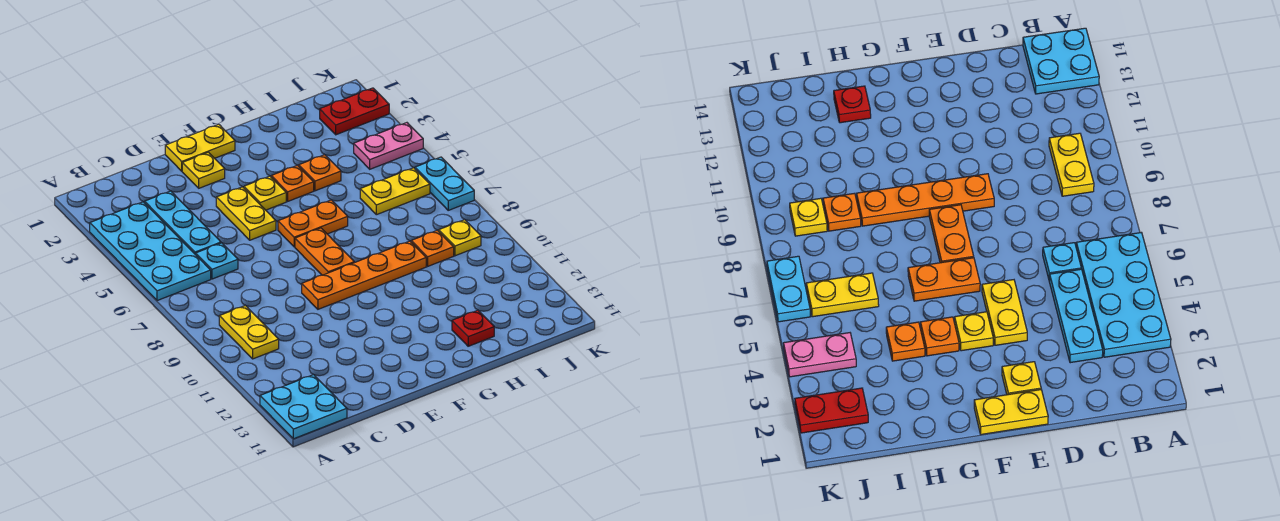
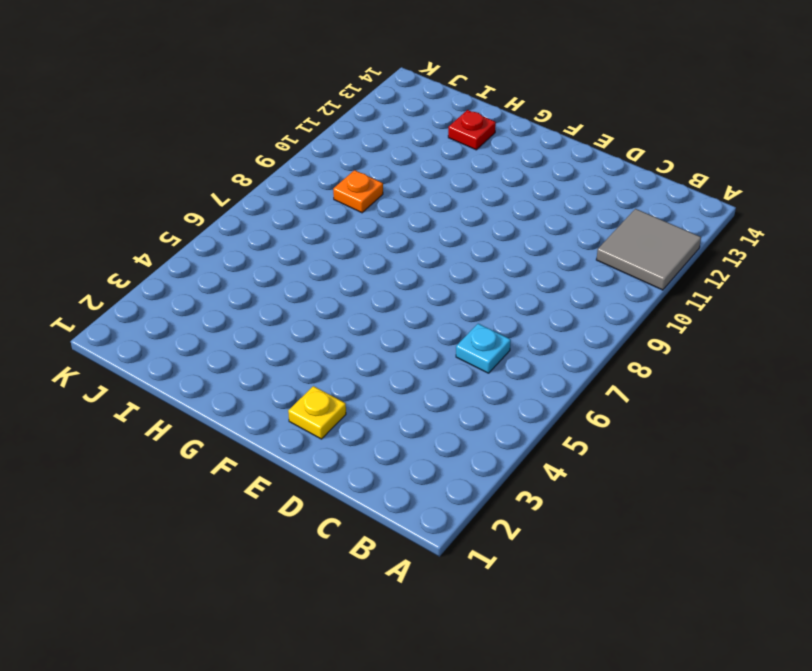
grey 2x2 tile [596,209,701,290] -> none
none -> cyan 2x4 plate [90,202,211,301]
none -> cyan 2x2 plate [260,375,347,439]
none -> yellow 1x2 plate [219,305,279,359]

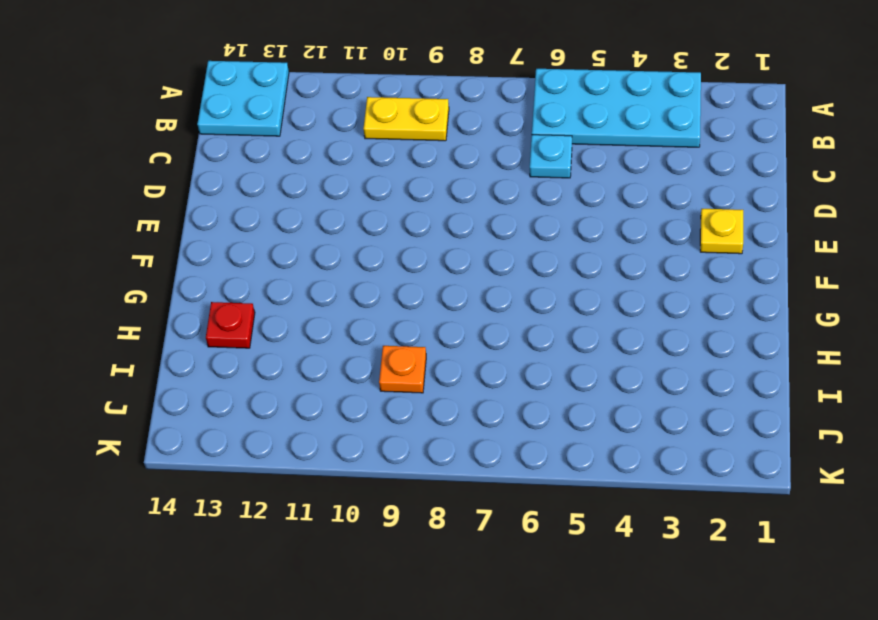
none -> cyan 1x3 plate [145,191,221,255]
none -> yellow 1x2 plate [165,124,235,171]
none -> yellow 1x2 plate [216,187,276,240]

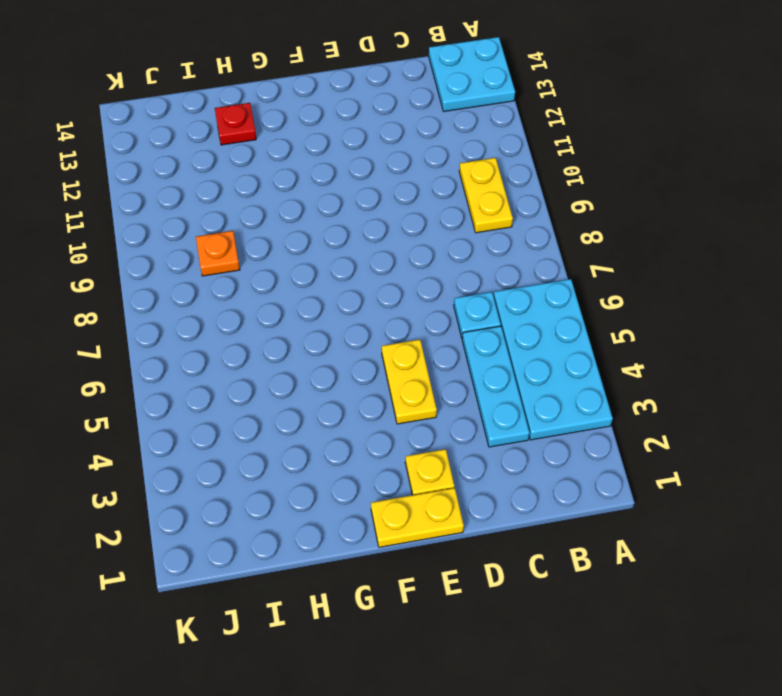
none -> orange 1x4 plate [302,241,426,309]
none -> yellow 1x1 plate [244,176,286,210]
none -> orange 1x2 plate [278,200,348,247]

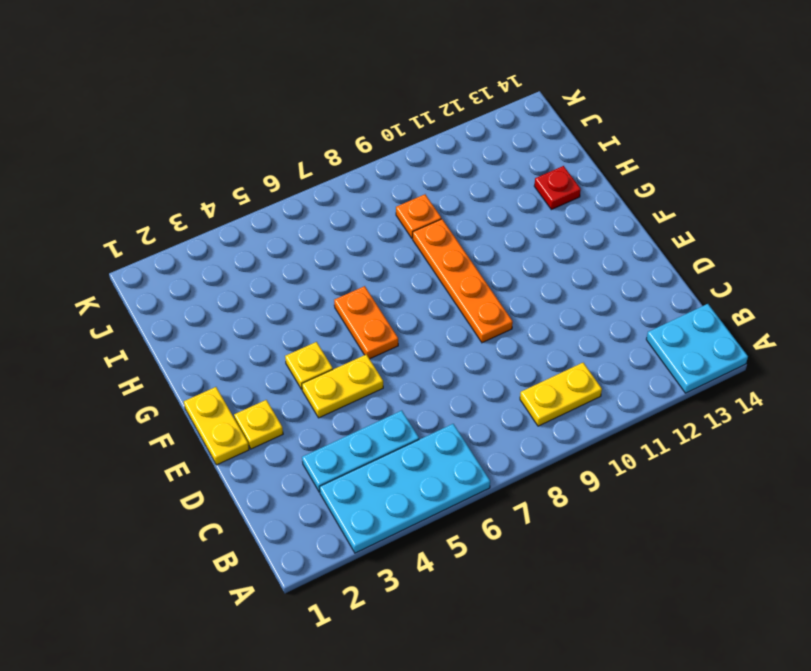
none -> cyan 1x1 plate [196,243,238,279]
none -> orange 1x2 plate [295,228,354,275]
none -> orange 1x1 plate [271,165,314,201]

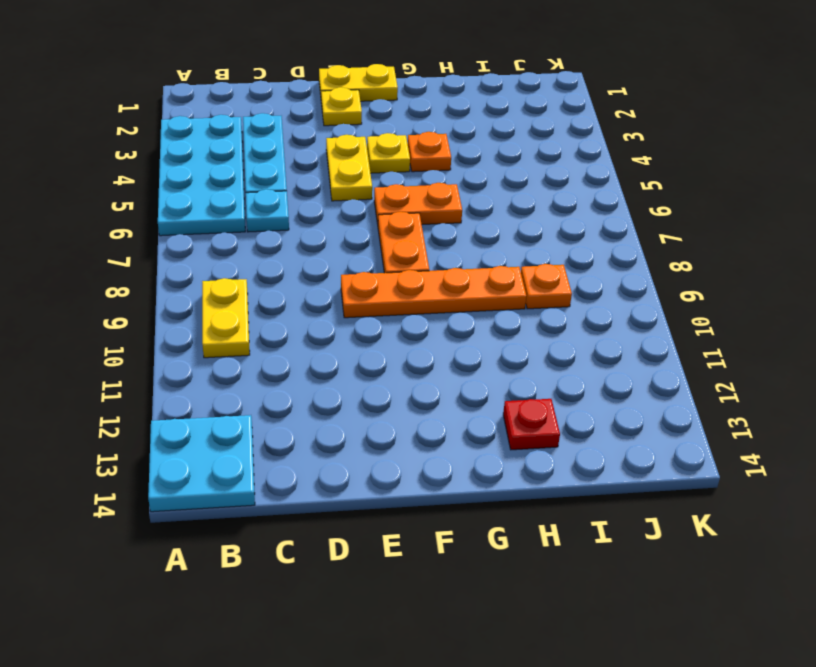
none -> orange 1x1 plate [299,155,341,191]
none -> yellow 1x2 plate [360,168,430,215]
none -> red 1x2 plate [320,88,389,135]

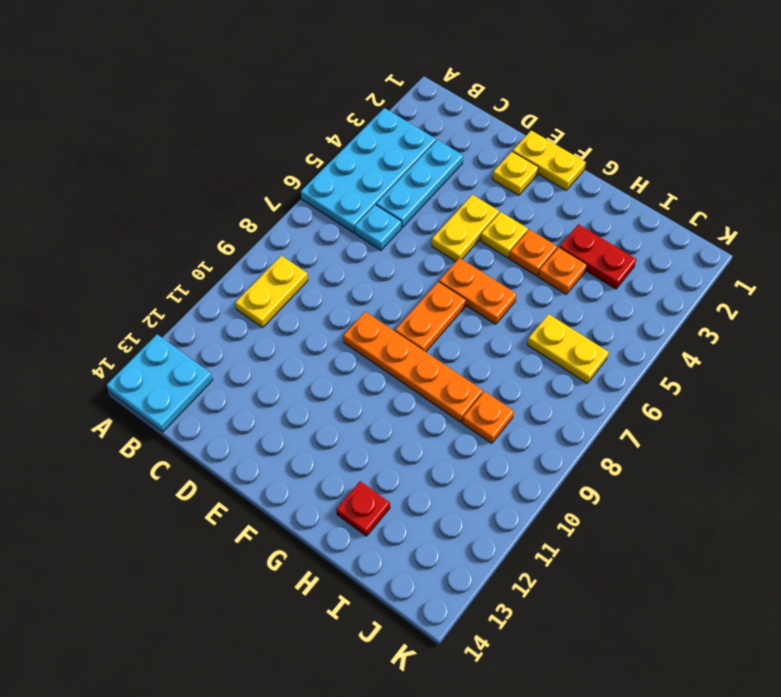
red 1x2 plate [559,224,636,289] -> red 1x2 plate moved to [320,88,389,135]
none -> pink 1x2 plate [354,123,423,169]
none -> yellow 1x1 plate [439,220,481,256]
none -> cyan 1x2 plate [415,157,474,210]

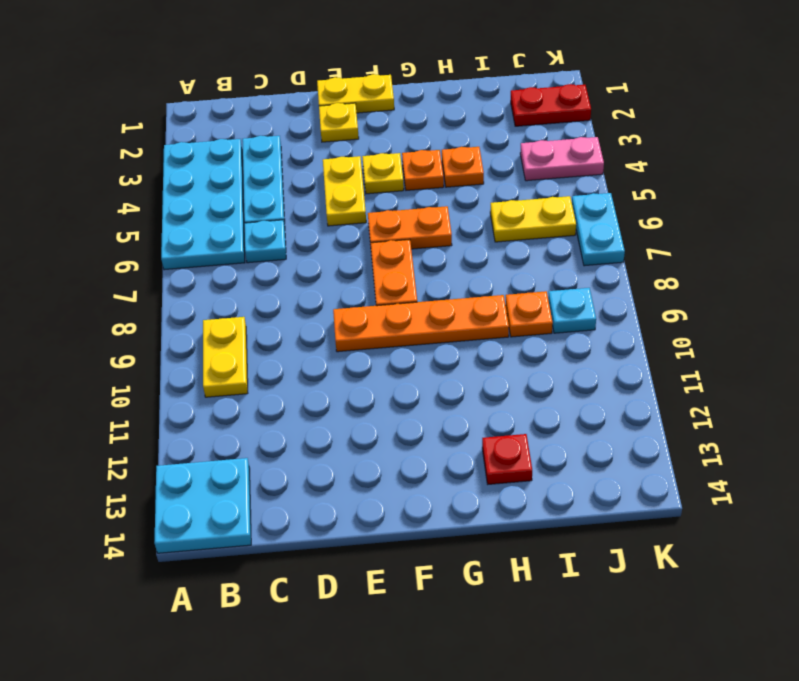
cyan 1x1 plate [548,288,596,333] -> yellow 1x1 plate [439,220,481,256]

